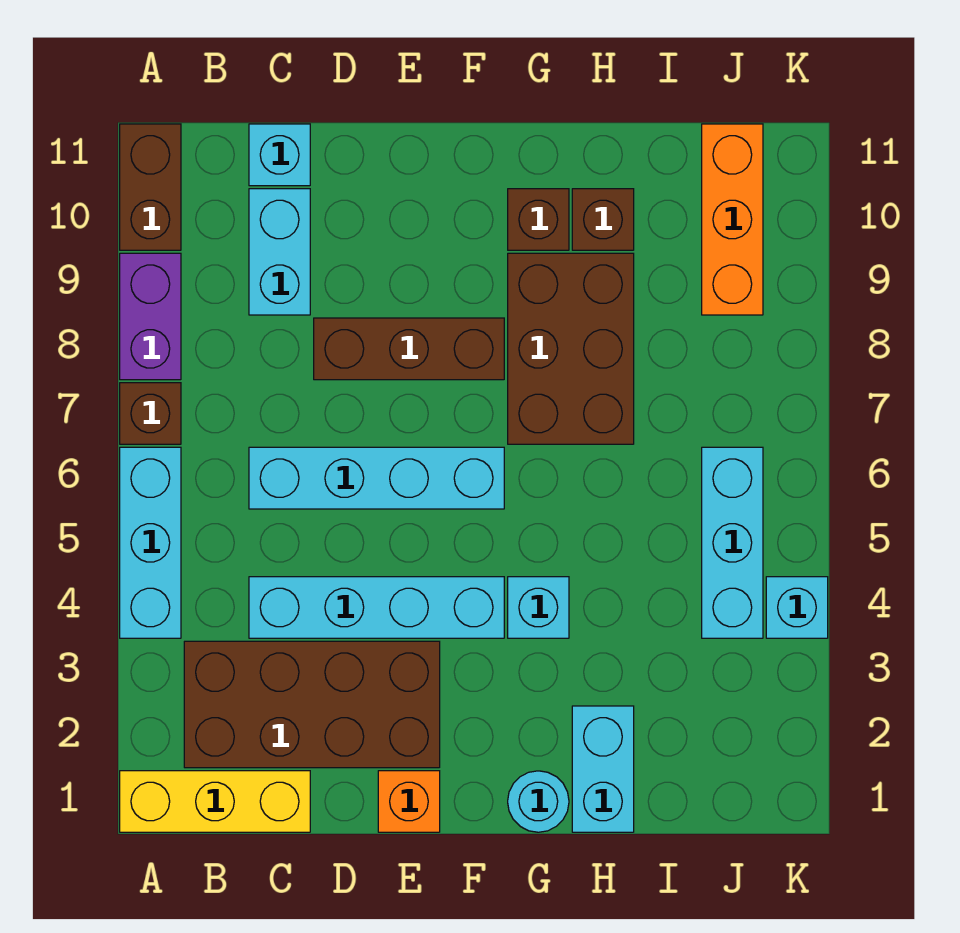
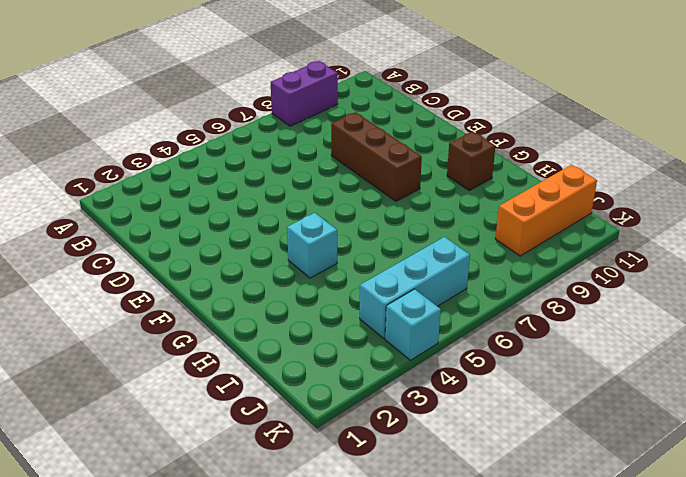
none -> yellow 1x3 brick [120,771,310,832]
none -> cyan 1x3 brick [120,447,181,638]
none -> brown 1x1 brick [120,383,181,444]

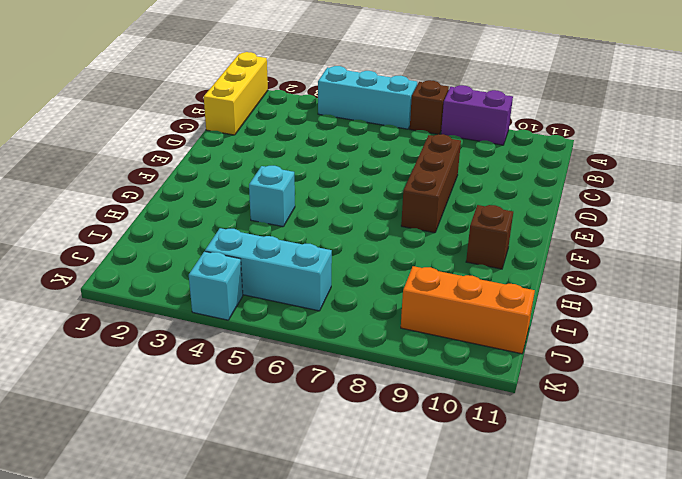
none -> brown 1x2 brick [120,124,181,250]
none -> brown 2x4 brick [184,641,440,768]
none -> cyan 1x4 brick [249,577,504,638]

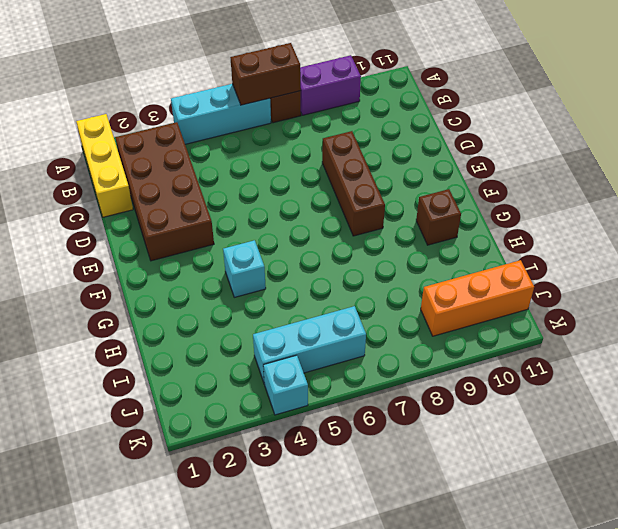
brown 1x2 brick [230,43,301,105] -> brown 1x2 brick moved to [120,124,181,250]
none -> cyan 1x4 brick [249,577,504,638]
none -> cyan 1x4 brick [249,447,504,509]
none -> cyan 1x2 brick [249,189,310,315]

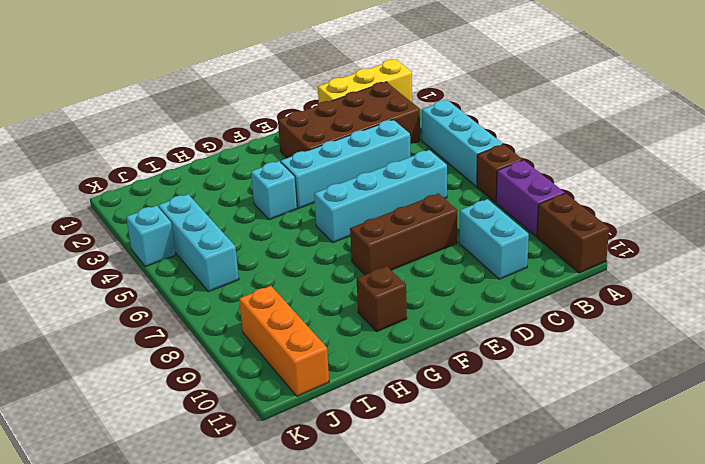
none -> cyan 1x1 brick [249,124,310,186]
none -> orange 1x1 brick [378,771,440,832]
none -> cyan 1x1 round brick [508,771,569,832]

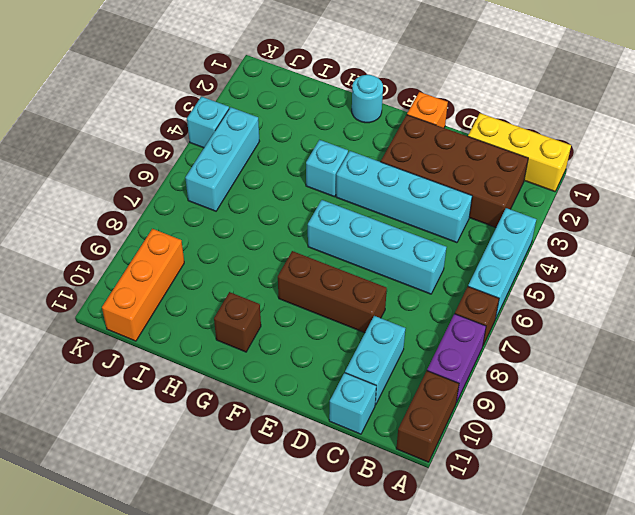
none -> brown 2x3 brick [508,253,634,444]
none -> cyan 1x2 brick [572,706,634,832]
none -> brown 1x1 brick [572,189,634,250]

